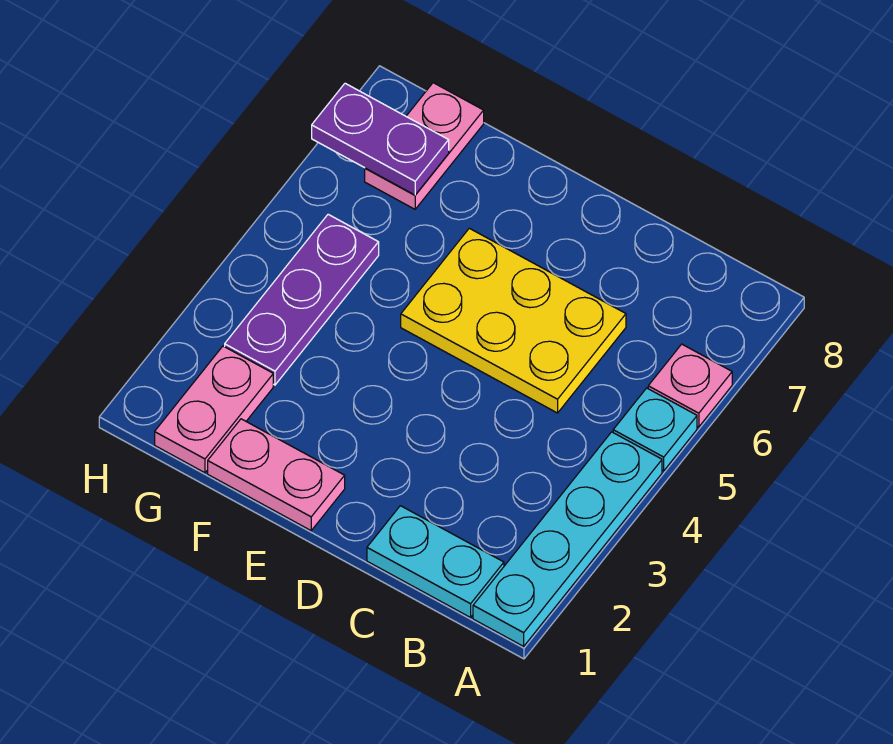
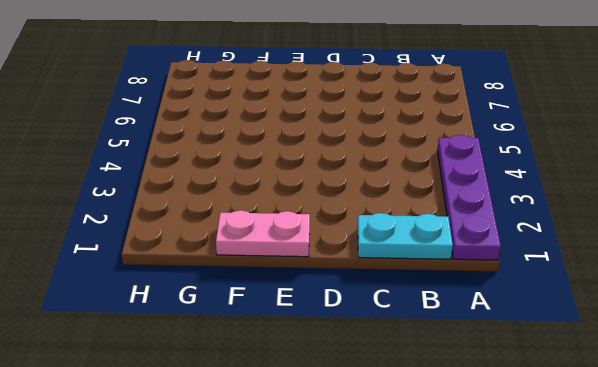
purple 1x4 plate [437,135,501,260] -> cyan 1x4 plate [473,432,662,646]
none -> cyan 1x1 plate [613,388,697,471]
none -> pink 1x1 plate [648,344,732,427]

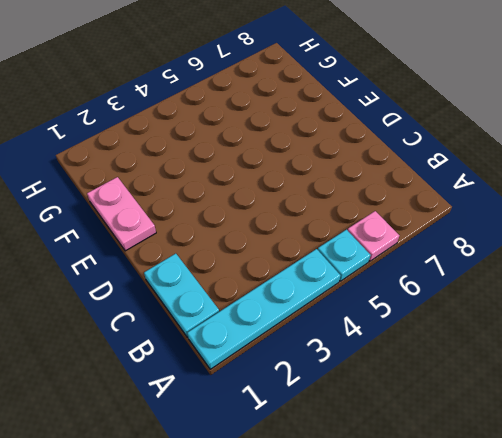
none -> yellow 2x3 plate [401,228,626,413]
none -> pink 1x2 plate [155,346,273,473]

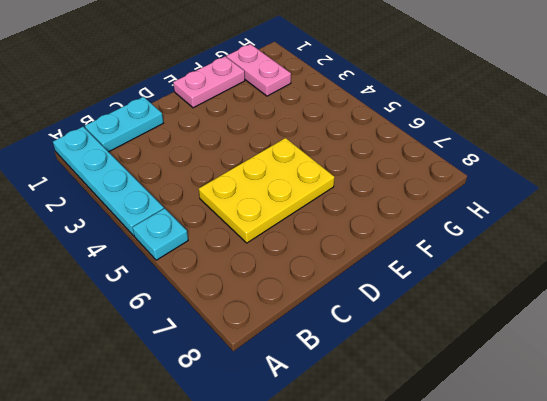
none -> pink 1x1 plate [648,344,732,427]
none -> purple 1x3 plate [225,214,379,385]

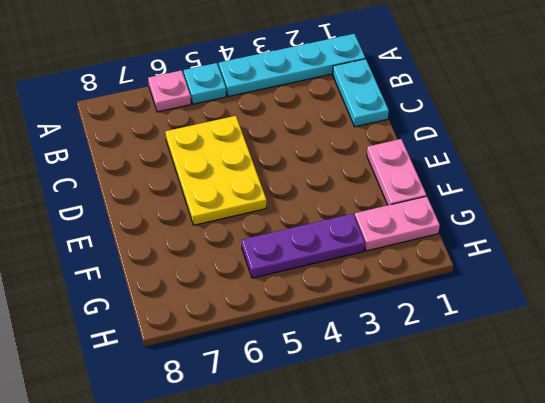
none -> pink 1x2 plate [365,83,484,209]
none -> purple 1x2 plate [312,83,449,195]

